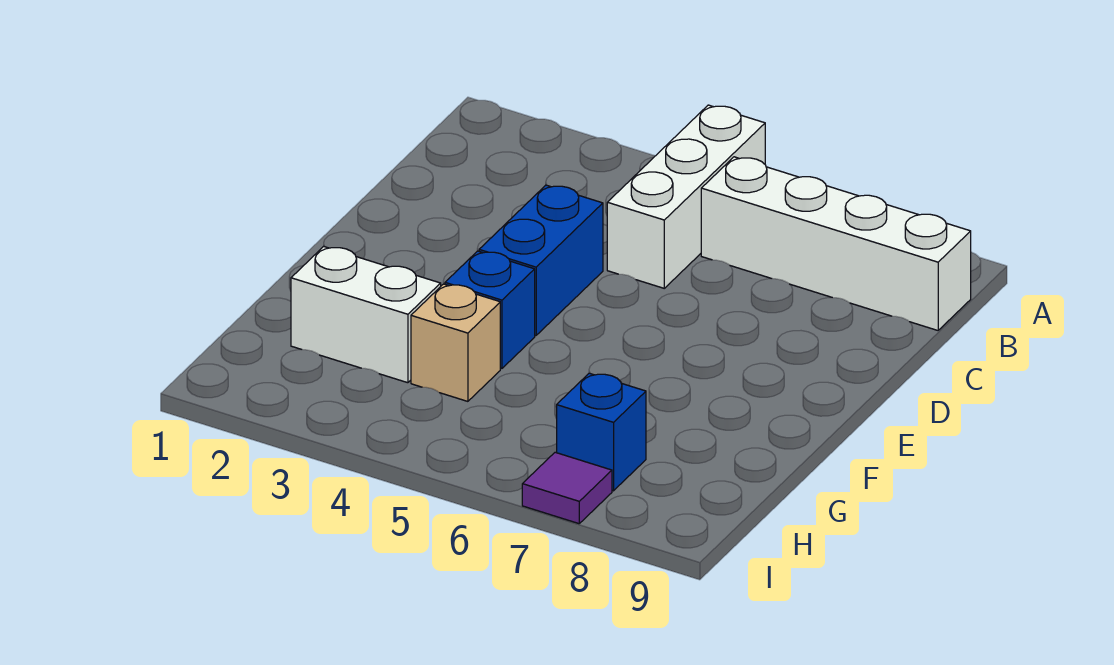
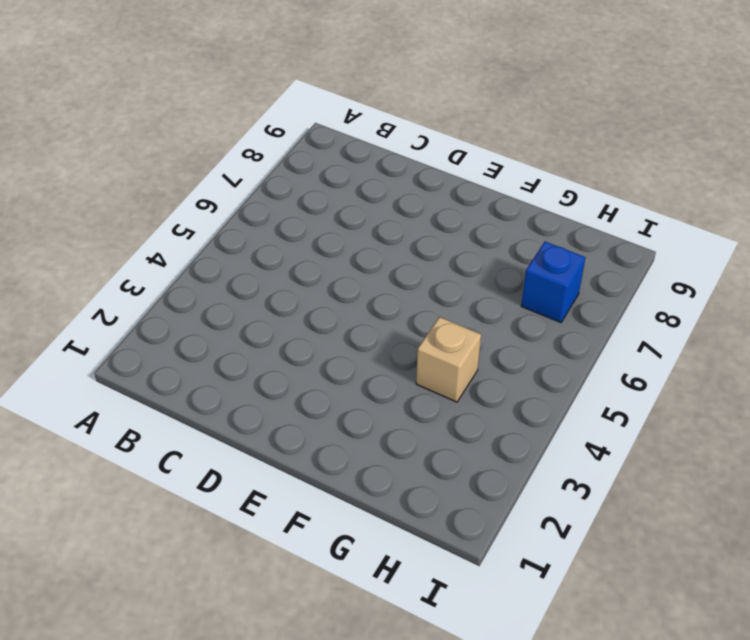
none -> white 1x3 brick [607,105,765,288]
none -> white 1x4 brick [701,157,971,330]

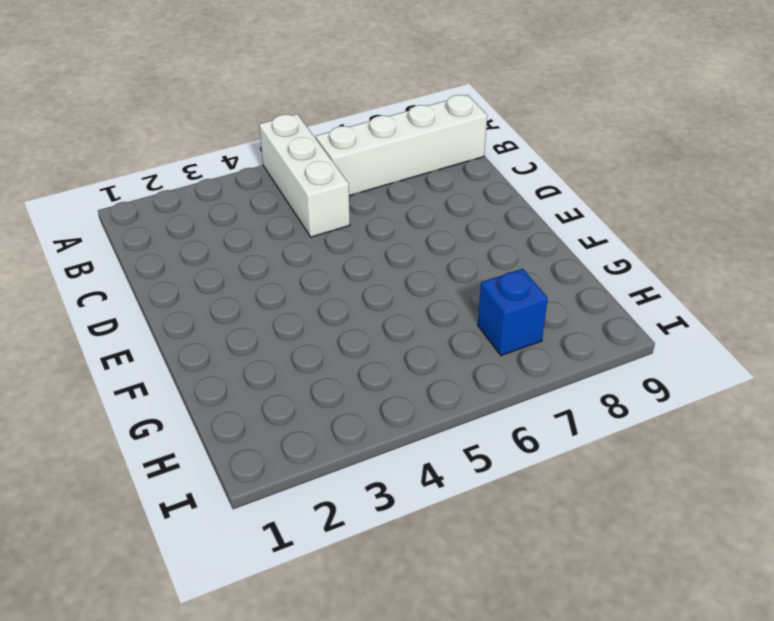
none -> blue 1x2 brick [479,185,603,335]
none -> blue 1x1 brick [445,251,535,368]

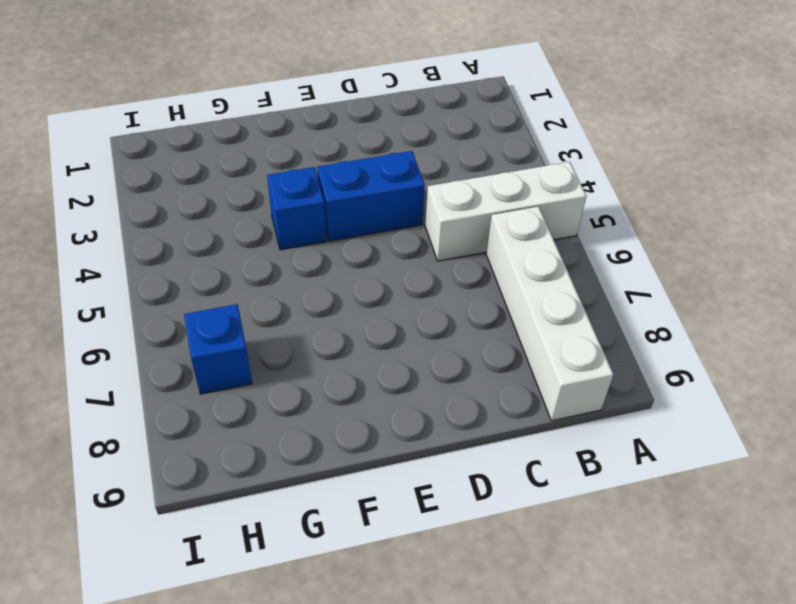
none -> white 1x2 brick [291,246,441,383]
none -> tan 1x1 brick [411,284,500,401]

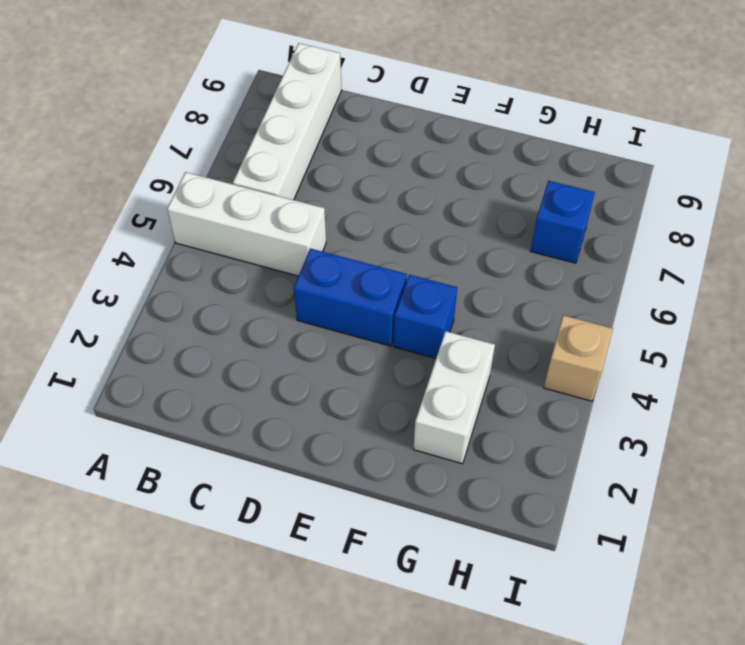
tan 1x1 brick [544,315,613,401] -> tan 1x1 brick moved to [411,284,500,401]
none -> purple 1x1 tile [522,452,612,524]

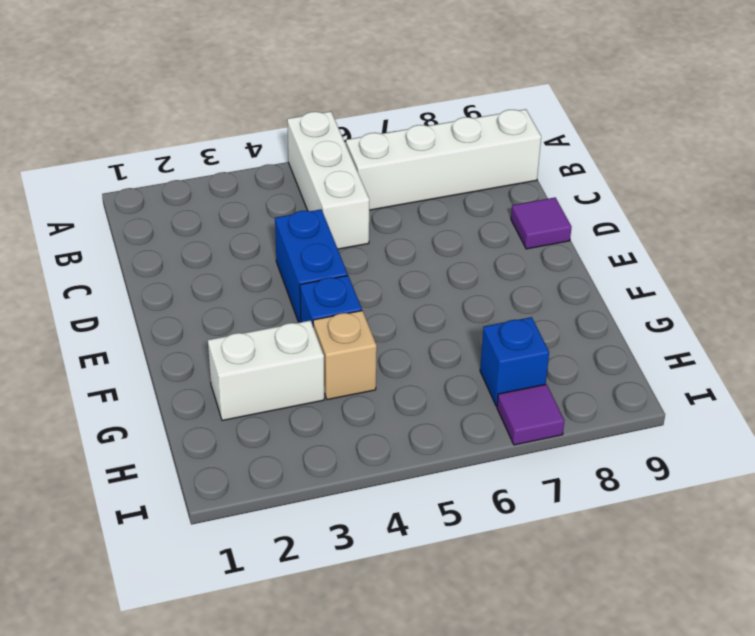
purple 1x1 tile [511,198,572,249] -> none

